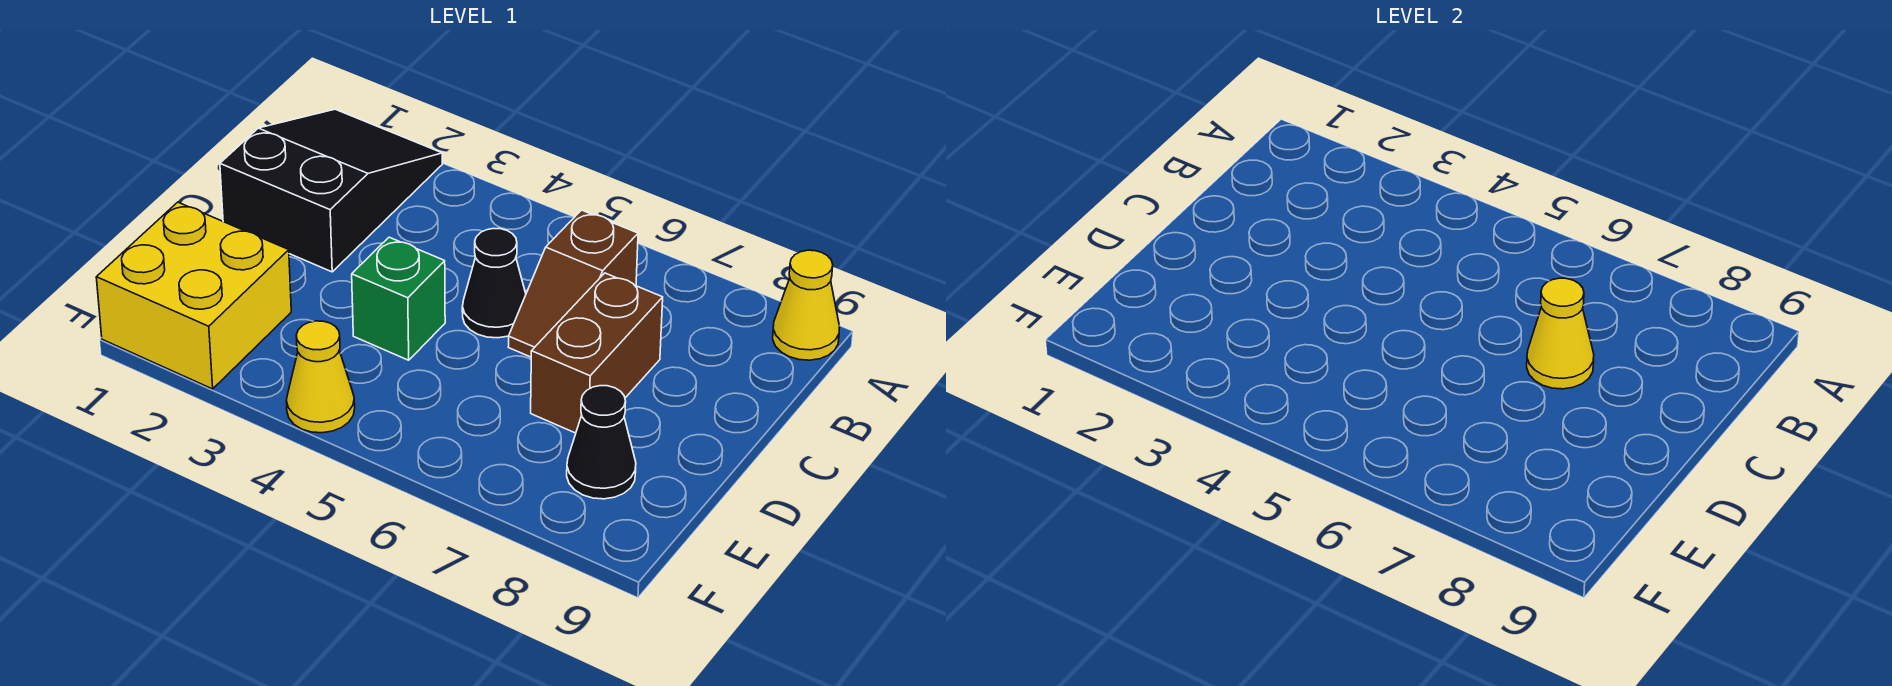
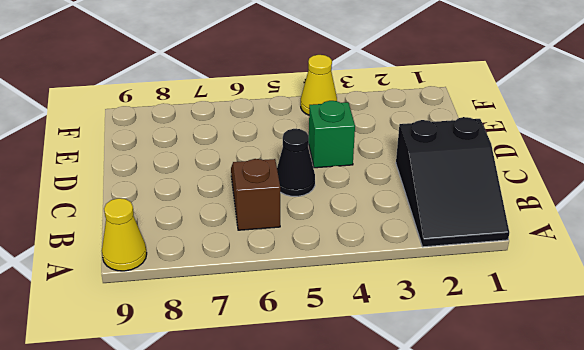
none -> brown 1x2 brick [531,273,663,433]
none -> yellow 2x2 brick [96,202,291,389]

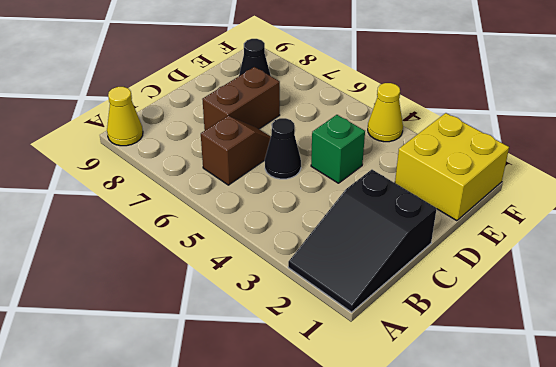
none -> yellow 1x1 cone [1527,278,1594,389]

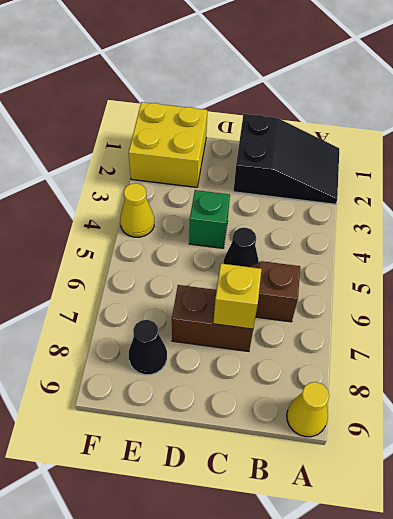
yellow 1x1 brick [213,263,261,329] -> yellow 1x1 cone [1527,278,1594,389]

